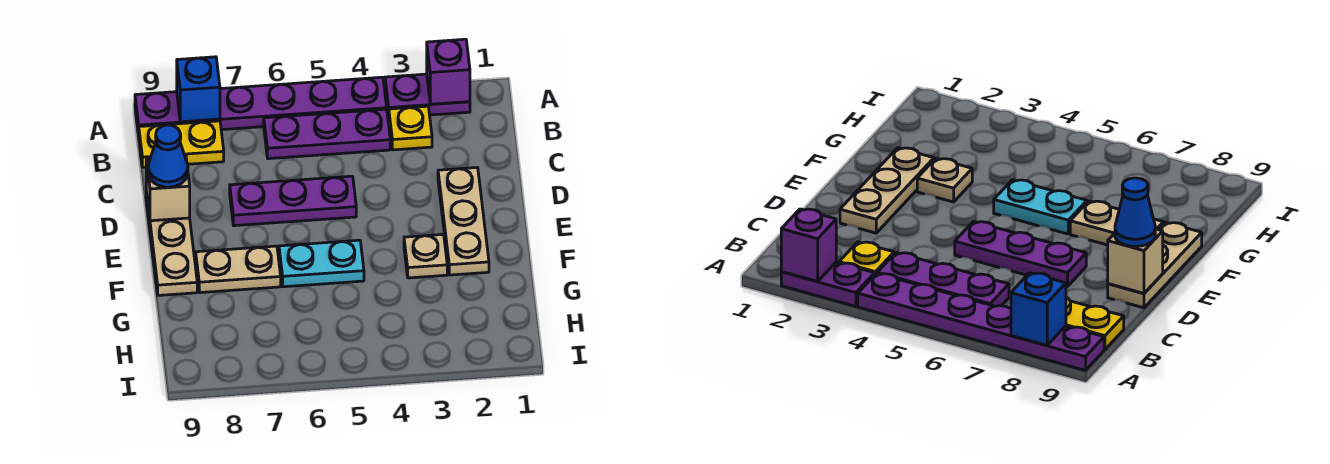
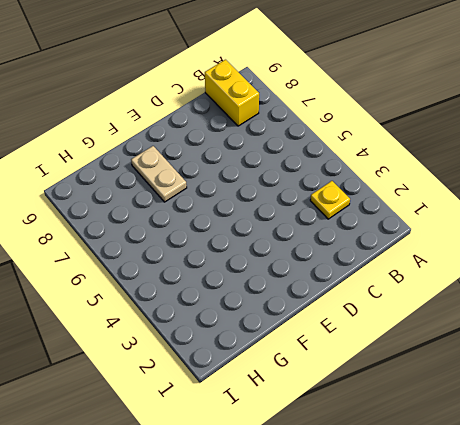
yellow 1x2 brick [205,60,259,126] -> yellow 1x2 plate [139,121,224,167]
none -> purple 1x2 plate [385,74,470,116]
none -> purple 1x6 plate [135,77,387,134]
none -> purple 1x3 plate [264,109,390,159]

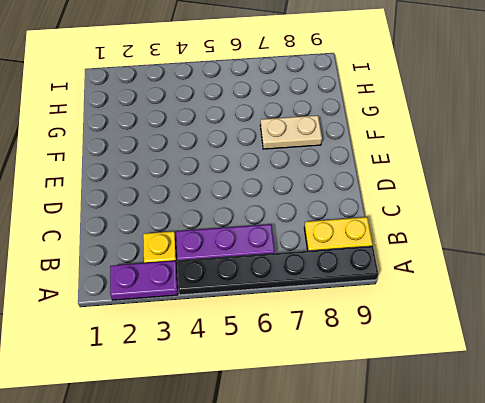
black 1x6 plate [177,246,378,295] -> purple 1x6 plate [135,77,387,134]
none -> tan 1x3 plate [438,168,489,275]
none -> purple 1x3 plate [230,176,356,226]
none -> tan 1x3 plate [146,192,197,295]

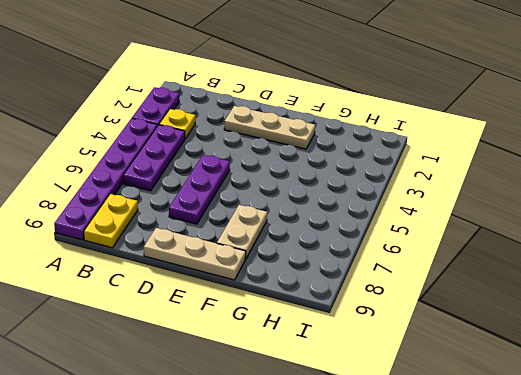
none -> tan 1x1 plate [404,234,447,278]
none -> cyan 1x2 plate [279,240,364,287]
none -> purple 1x1 brick [427,39,470,104]

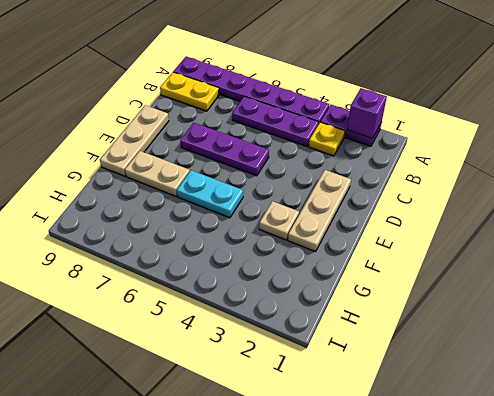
none -> blue 1x1 brick [177,57,220,122]
none -> tan 1x1 brick [146,156,190,221]
none -> blue 1x1 cone [148,125,188,187]

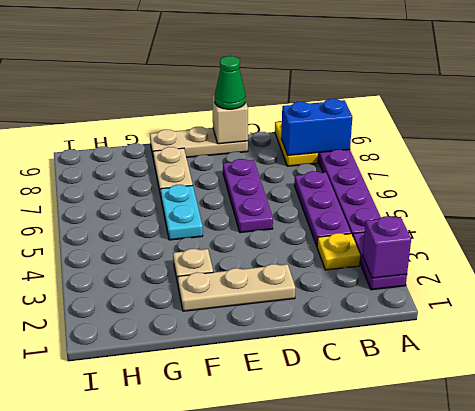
blue 1x2 brick [281,99,352,156] -> blue 1x1 brick [177,57,220,122]
green 1x1 cone [215,56,246,109] -> blue 1x1 cone [148,125,188,187]

